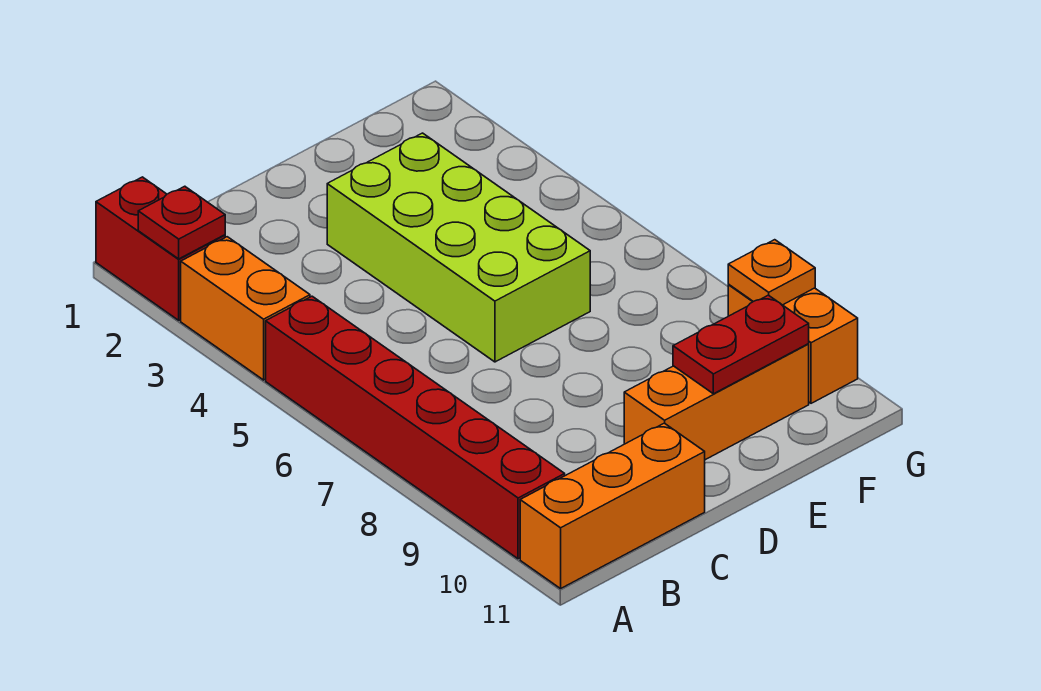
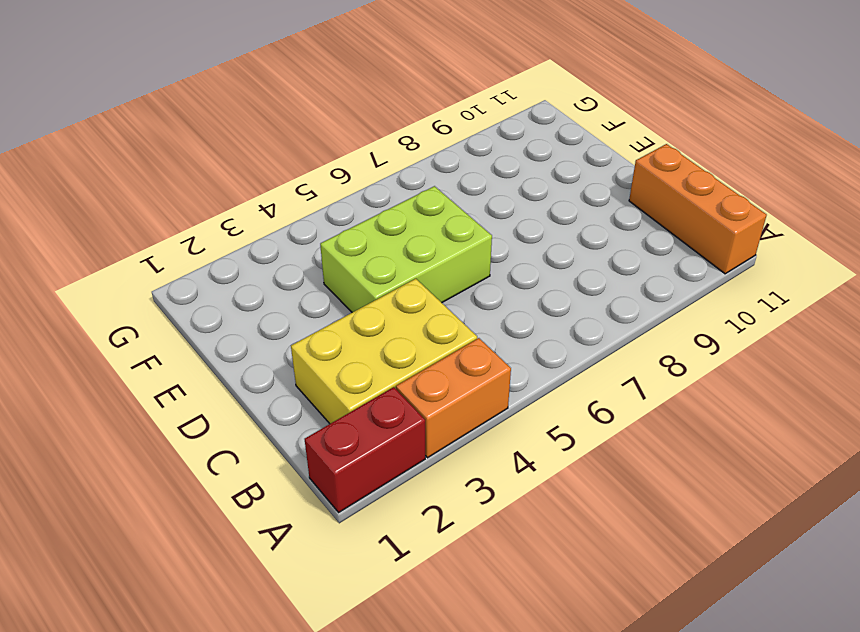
yellow 2x3 brick [291,279,477,424] -> none
lime 2x3 brick [320,186,492,312] -> lime 2x4 brick [327,133,590,362]
none -> red 1x6 brick [266,296,565,559]
none -> orange 1x3 brick [624,344,809,460]

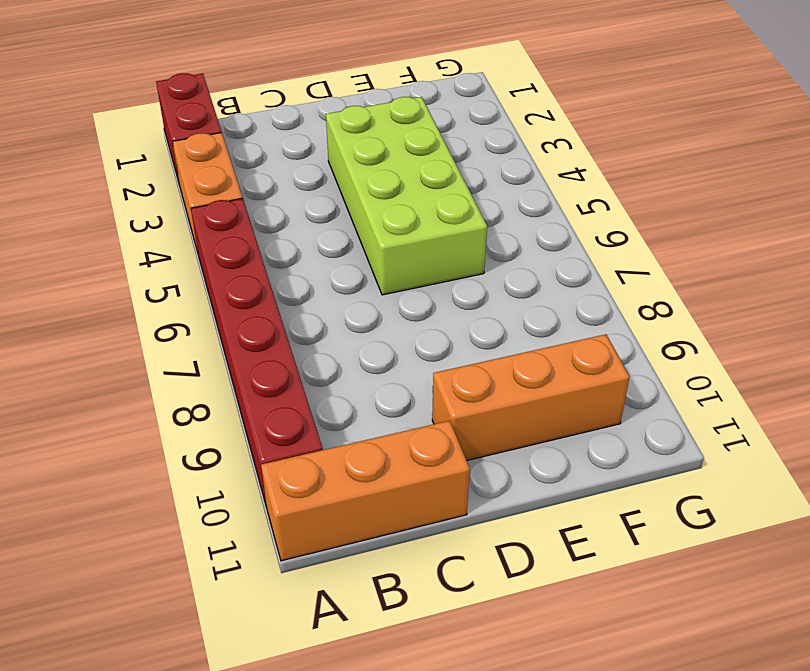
none -> orange 1x2 brick [728,285,858,403]
none -> red 1x1 plate [138,186,225,259]

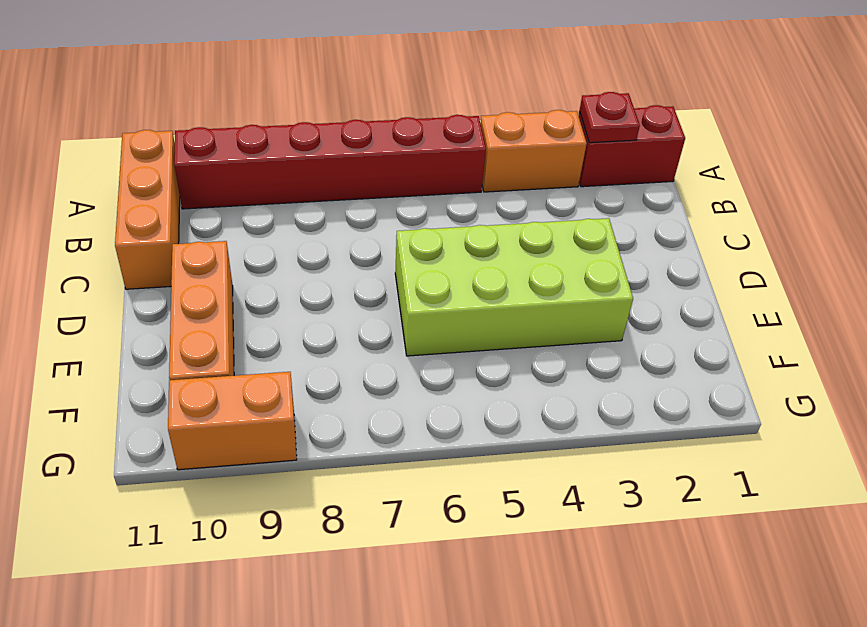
none -> red 1x2 plate [673,295,809,394]
none -> orange 1x1 plate [728,240,815,305]

